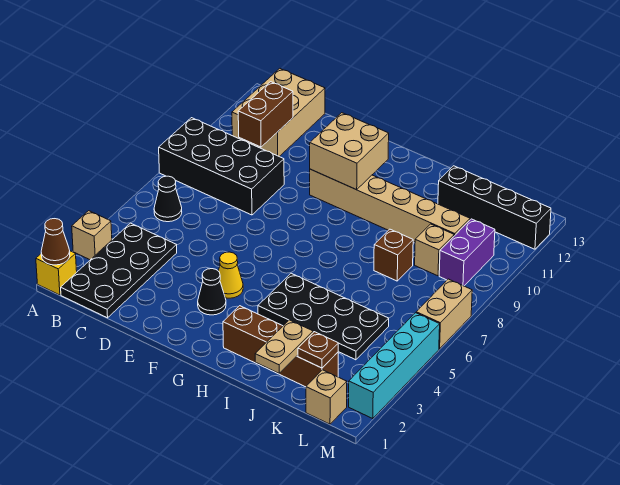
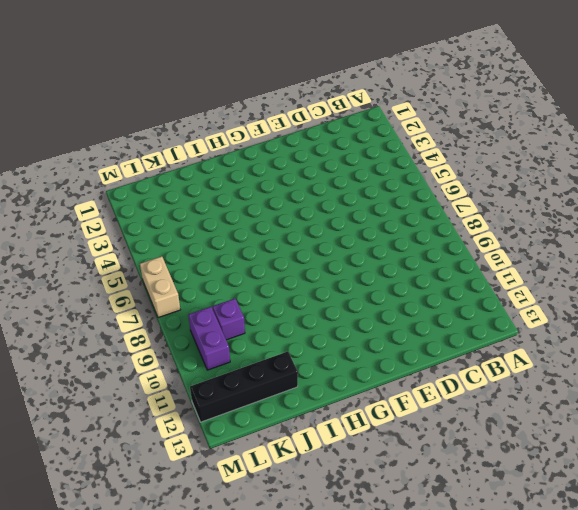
purple 1x1 brick [213,299,245,340] -> tan 1x1 brick [415,224,454,276]
none -> yellow 1x1 brick [36,251,77,295]
none -> tan 1x1 brick [72,211,112,260]
none -> black 2x4 brick [159,118,284,215]

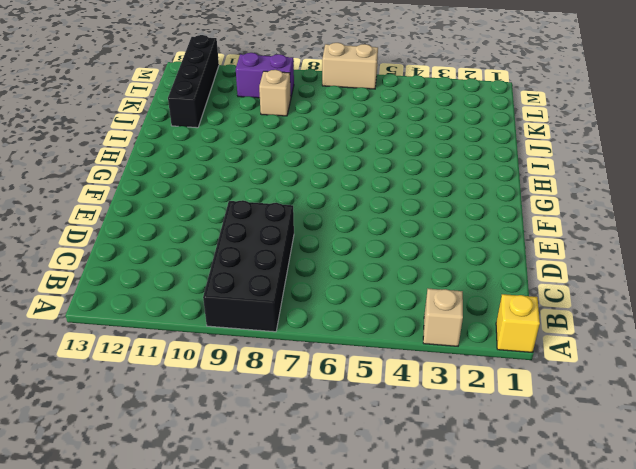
none -> black 2x4 plate [61,223,177,318]
none -> black 1x1 cone [154,176,182,222]
none -> tan 2x3 brick [232,69,325,157]

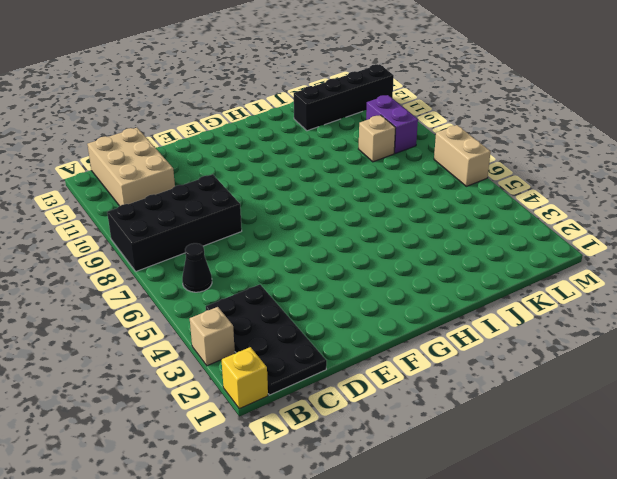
none -> black 1x1 cone [198,269,226,315]
none -> yellow 1x1 cone [219,252,243,298]
none -> tan 1x6 brick [310,169,470,242]

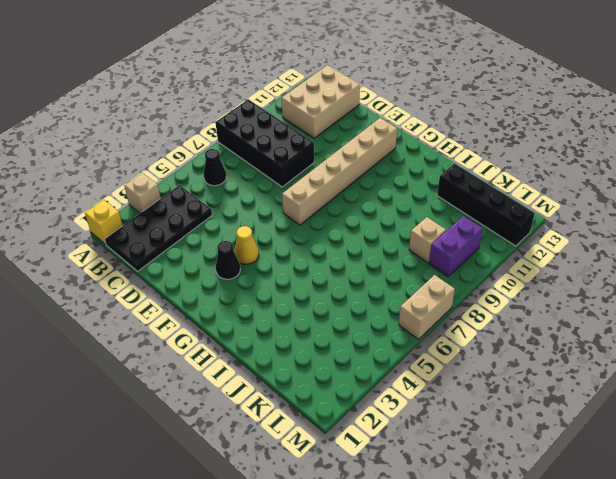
tan 1x6 brick [282,118,397,225] -> tan 1x6 brick turned to [310,169,470,242]
none -> brown 1x4 brick [223,306,338,387]
none -> black 2x4 plate [258,273,389,360]
none -> brown 1x1 brick [374,229,413,281]

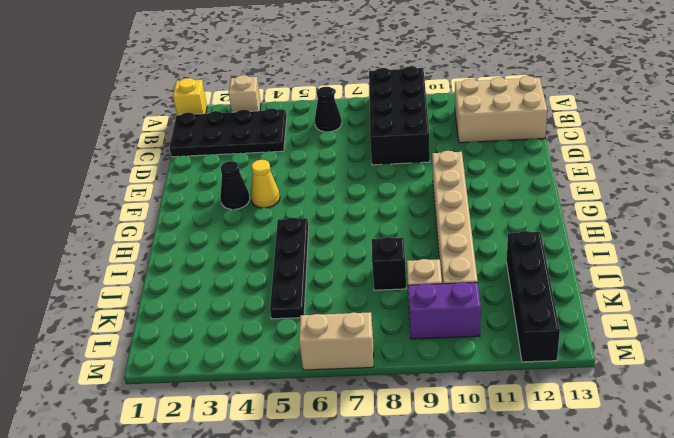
black 1x4 plate [270,217,309,319] -> black 2x4 plate [258,273,389,360]
black 1x1 brick [372,237,406,290] -> brown 1x1 brick [374,229,413,281]
none -> brown 1x4 brick [223,306,338,387]
none -> tan 1x1 brick [306,370,347,424]
none -> cyan 1x4 brick [349,313,440,419]

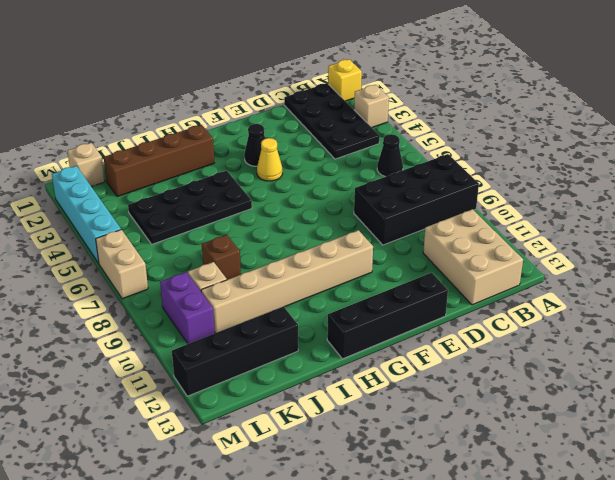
black 1x4 brick [327,273,448,359] -> none
none -> brown 1x1 cone [41,219,70,265]
none -> brown 1x2 brick [238,82,293,147]
none -> tan 2x2 brick [310,113,389,190]

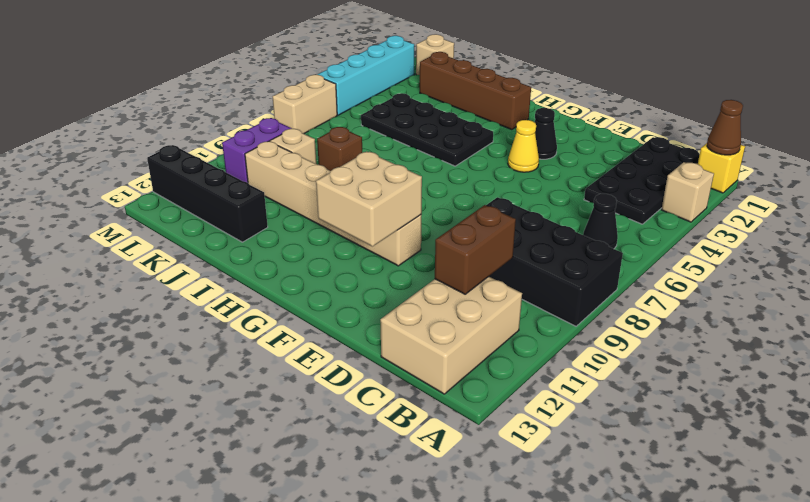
none -> tan 1x2 plate [255,320,313,373]
none -> brown 1x1 plate [298,332,339,368]

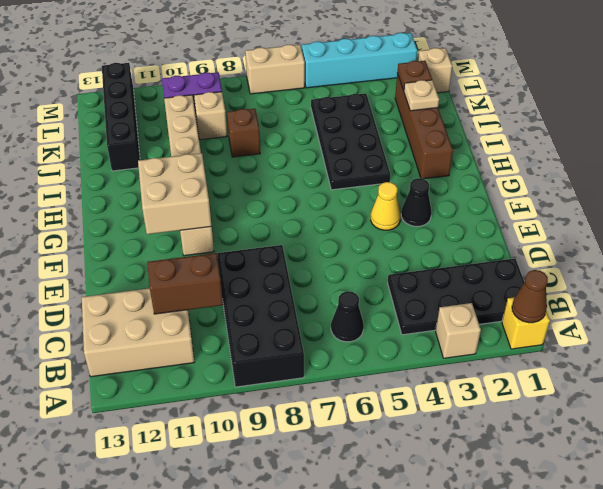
tan 1x1 plate [404,80,439,111] -> tan 1x2 plate [255,320,313,373]

